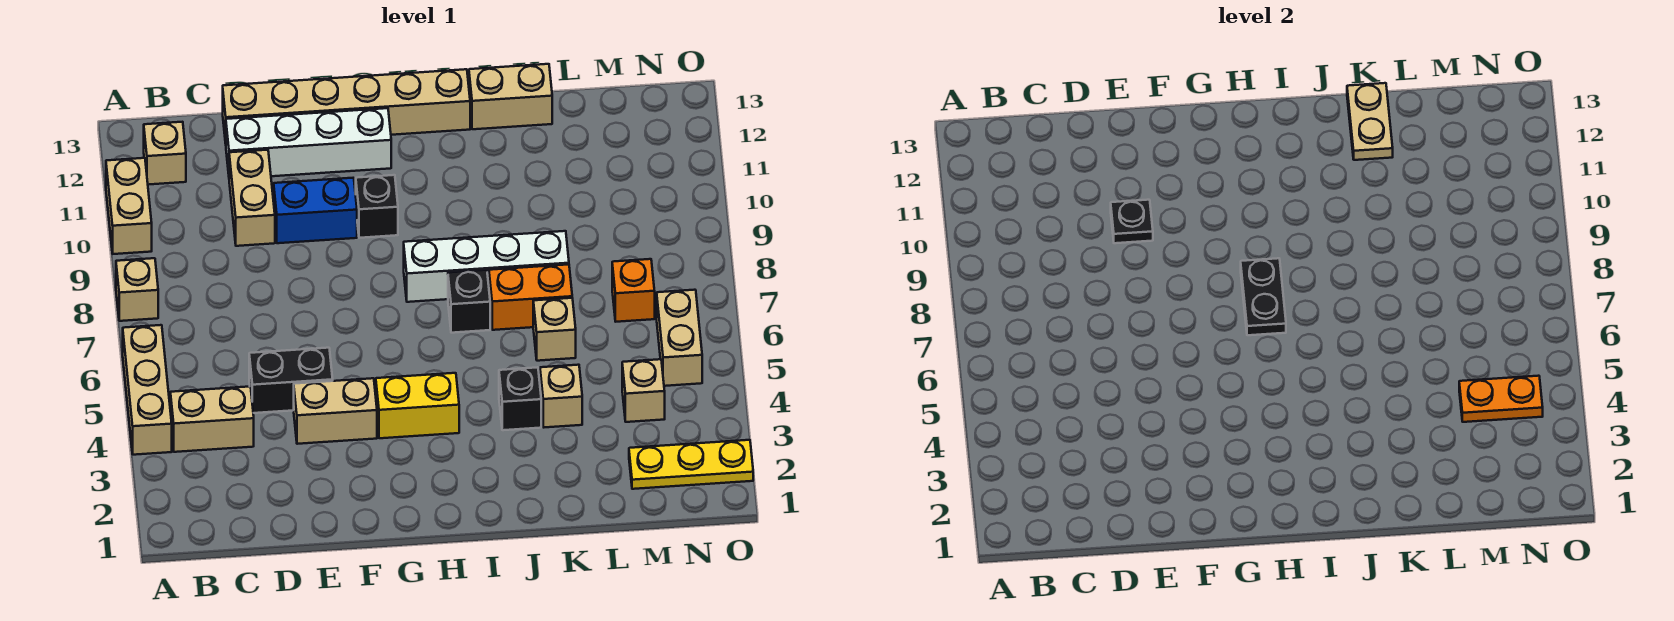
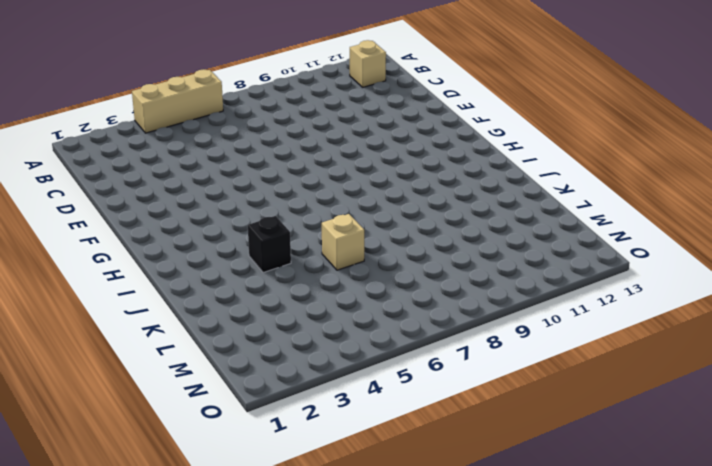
none -> tan 1x1 brick [116,258,158,321]
none -> tan 1x2 brick [106,158,152,254]
none -> tan 1x2 brick [170,387,254,452]

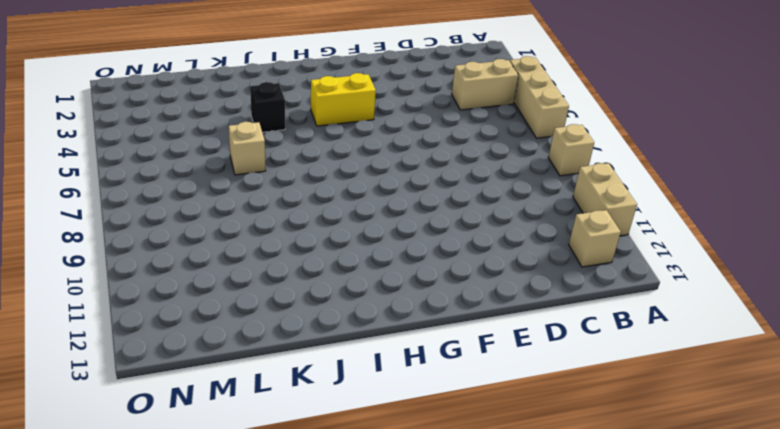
none -> black 1x2 brick [249,348,333,413]
none -> tan 1x2 brick [229,150,275,246]
none -> white 1x4 brick [226,108,391,176]

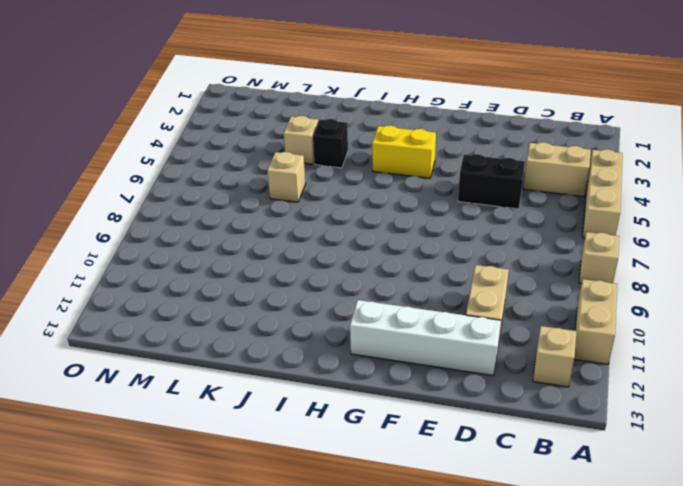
none -> tan 1x6 brick [223,69,470,143]
none -> tan 1x2 brick [294,378,377,444]
none -> blue 1x2 brick [274,178,357,243]

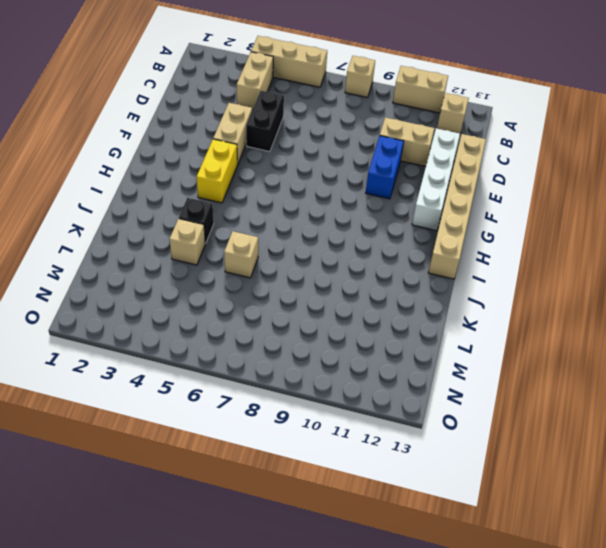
none -> black 1x1 brick [356,175,398,238]
none -> white 1x4 brick [404,231,569,302]
none -> black 1x1 brick [448,270,490,333]

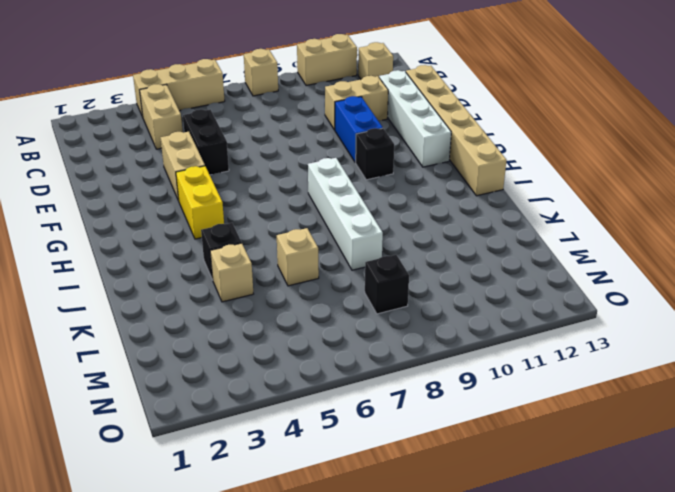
black 1x1 brick [365,255,409,314] -> black 1x1 brick moved to [448,270,490,333]
none -> orange 1x2 brick [489,264,572,330]
none -> tan 1x2 brick [469,64,552,129]
none -> yellow 1x3 plate [629,440,753,489]

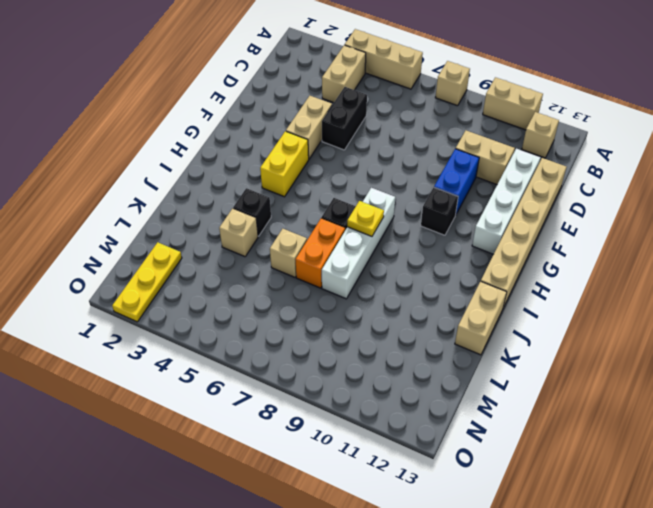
yellow 1x1 plate [347,201,384,236] -> none
none -> tan 1x1 brick [622,359,665,422]
none -> orange 1x1 brick [612,259,655,322]
none -> tan 1x2 brick [657,290,702,386]

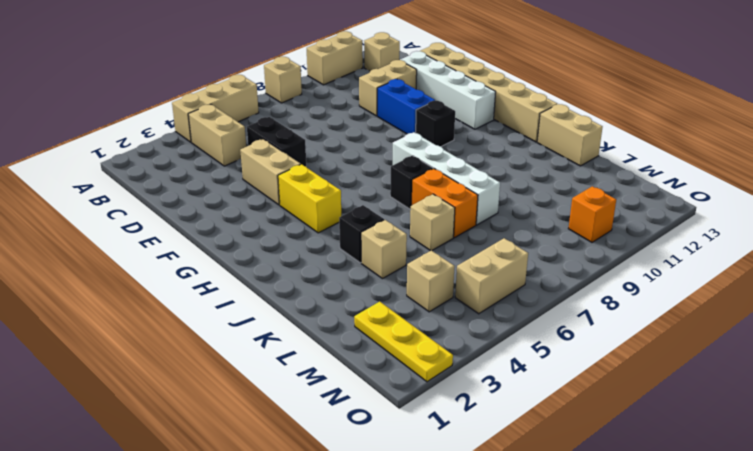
orange 1x1 brick [568,186,616,242] -> orange 1x1 brick moved to [612,259,655,322]
none -> black 1x1 plate [1111,200,1153,243]
none -> black 1x2 plate [1241,258,1286,335]
none -> tan 1x2 plate [1347,83,1393,160]

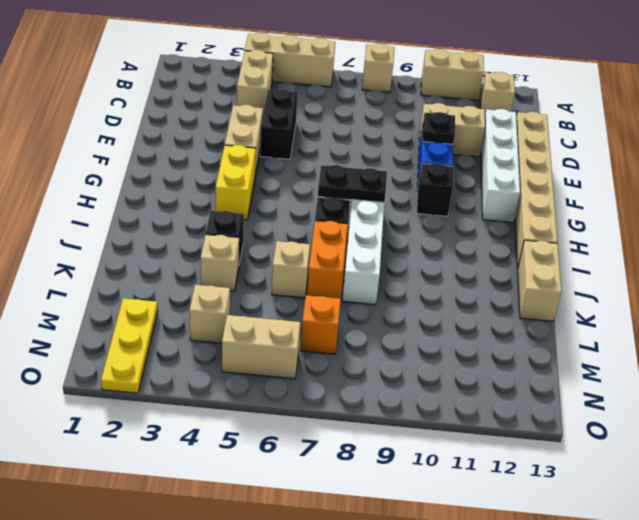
none -> tan 1x2 plate [1347,83,1393,160]
none -> orange 1x2 plate [1459,376,1543,422]

